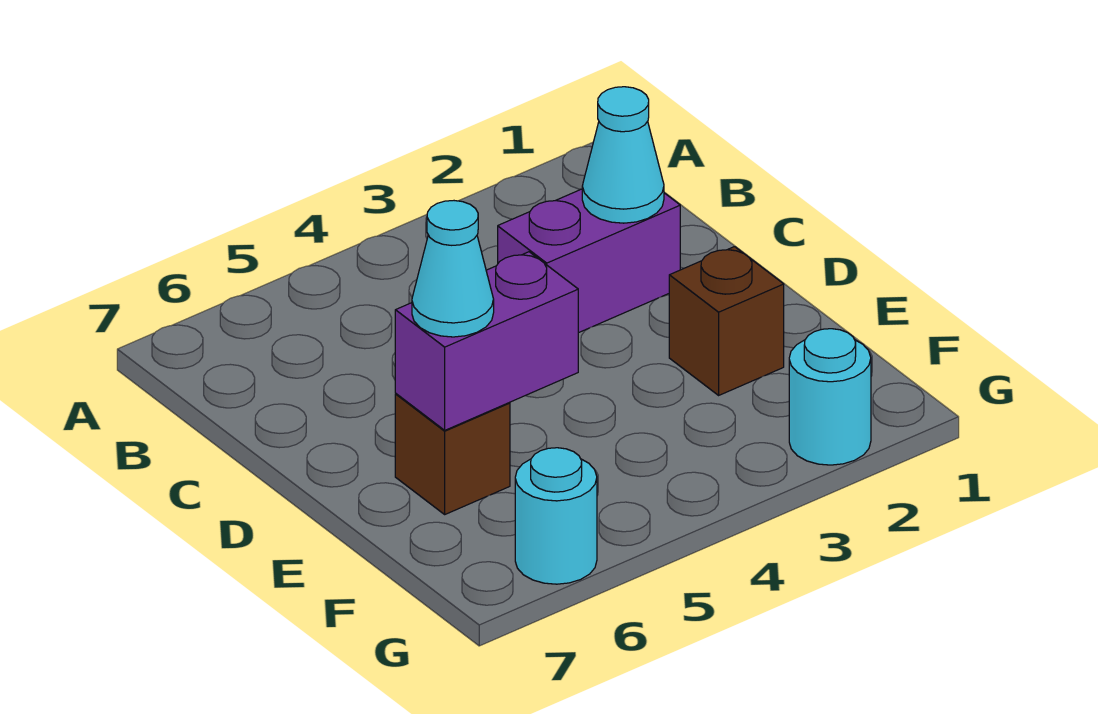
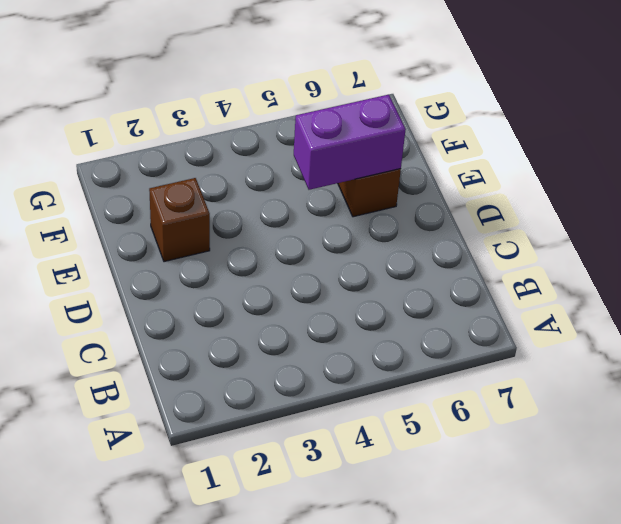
none -> purple 1x2 brick [498,189,680,333]
none -> cyan 1x1 round brick [789,329,871,465]

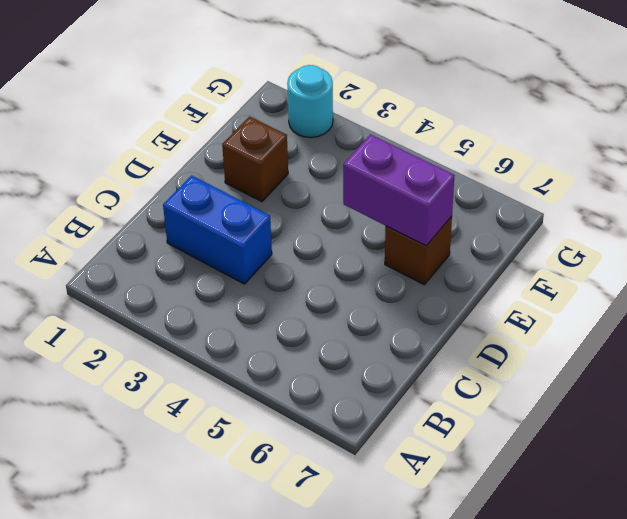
blue 1x2 brick [163,175,272,284] -> purple 1x2 brick [498,189,680,333]
none -> cyan 1x1 round brick [515,448,597,584]
none -> cyan 1x1 cone [582,87,664,223]

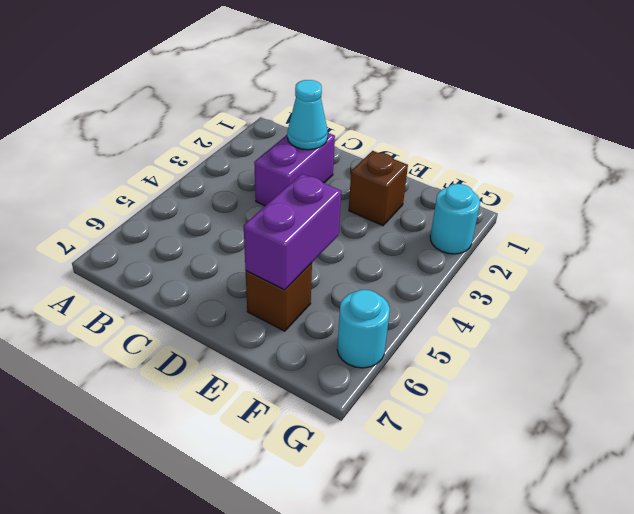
none -> cyan 1x1 cone [412,201,494,337]

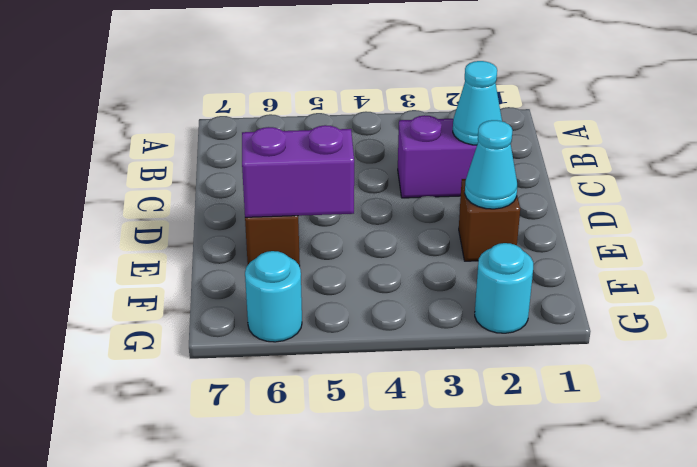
cyan 1x1 cone [465,120,517,209] -> cyan 1x1 cone moved to [412,201,494,337]

